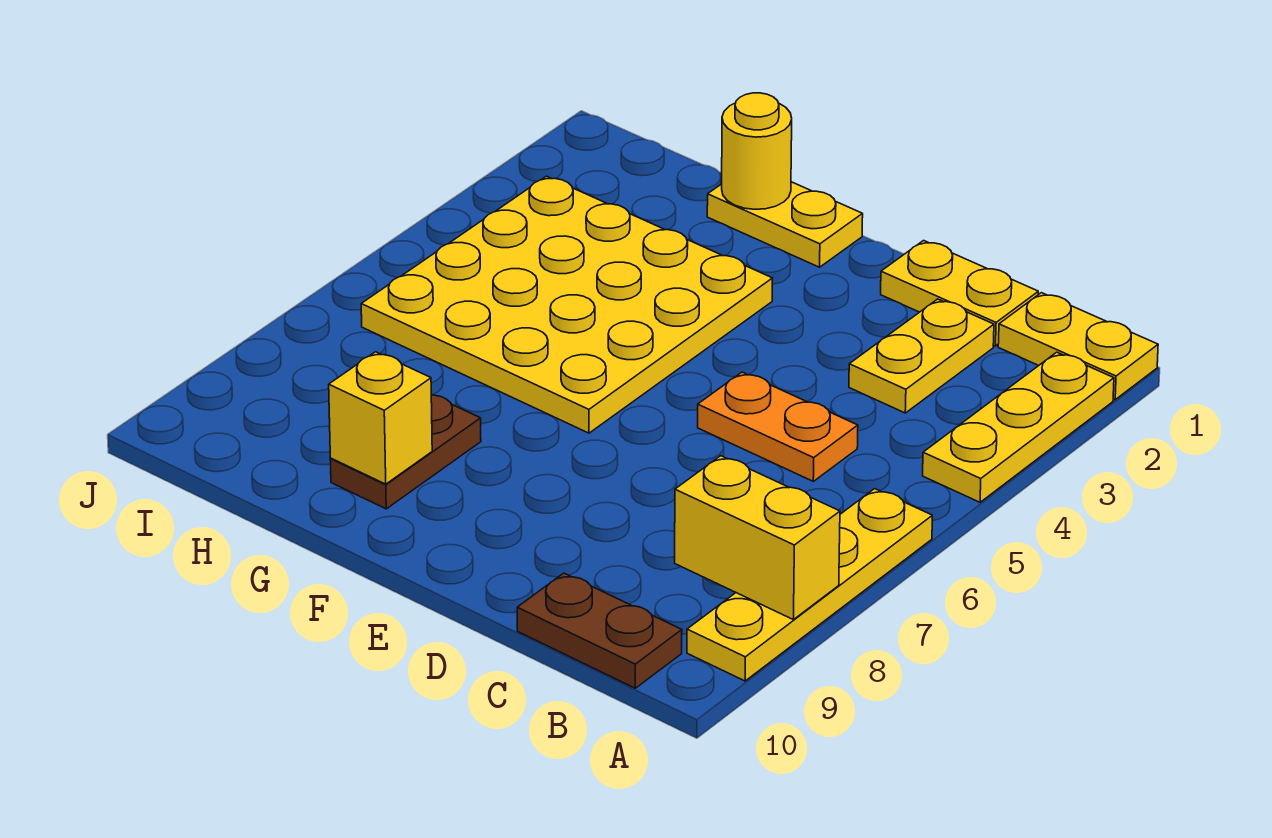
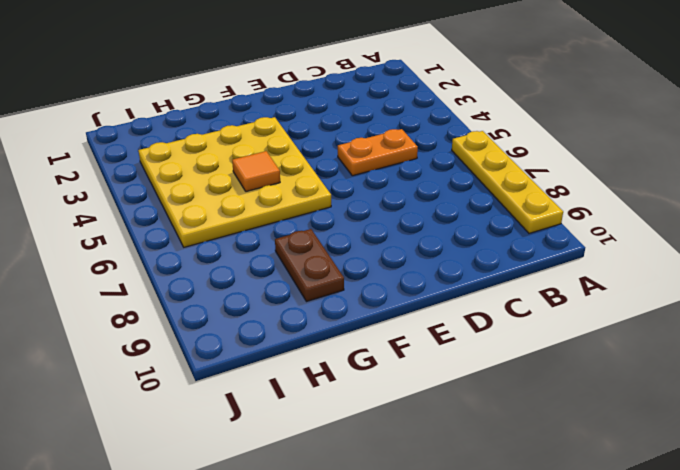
orange 1x1 tile [232,151,280,192] -> none
none -> yellow 1x2 plate [998,293,1158,400]
none -> yellow 1x3 plate [923,352,1114,502]
none -> brown 1x2 plate [517,573,682,688]

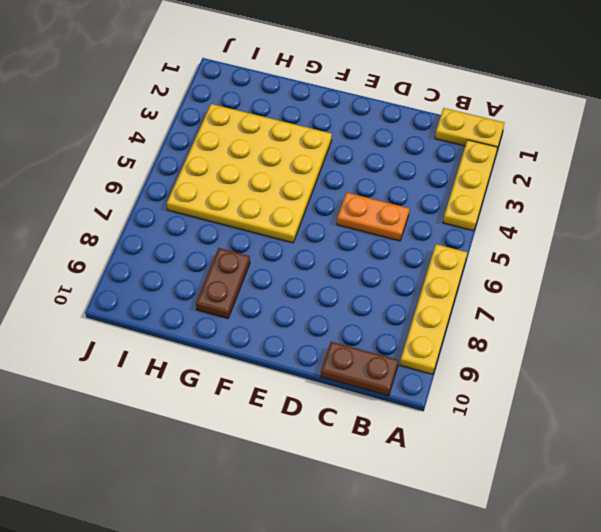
none -> yellow 1x2 plate [881,241,1038,346]
none -> yellow 1x2 plate [849,299,994,413]
none -> yellow 1x2 plate [707,182,863,267]

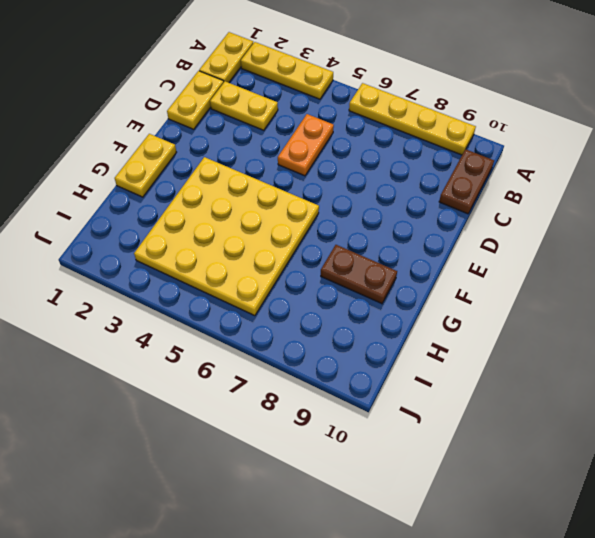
none -> yellow 1x2 brick [675,456,840,620]
none -> yellow 1x1 round brick [722,93,792,209]
none -> yellow 1x1 brick [329,352,432,484]

